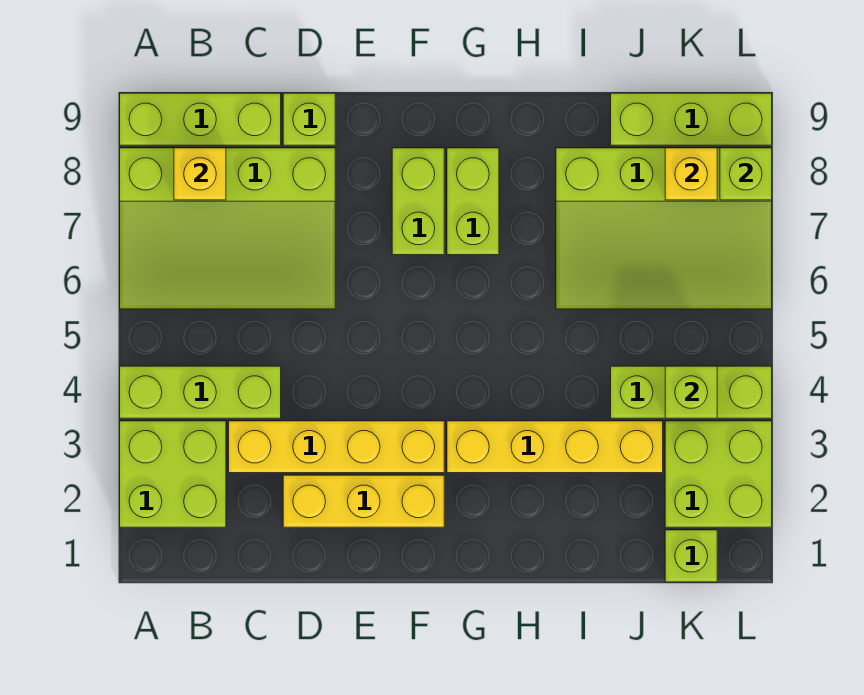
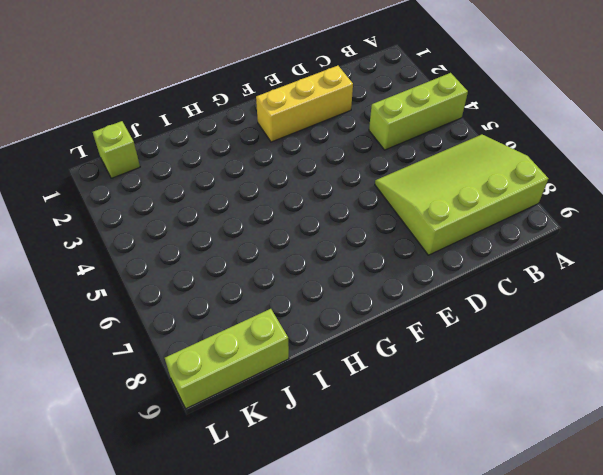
none -> lime 2x2 brick [120,421,226,527]
none -> lime 1x3 brick [120,93,281,145]
none -> yellow 1x4 brick [229,421,444,473]

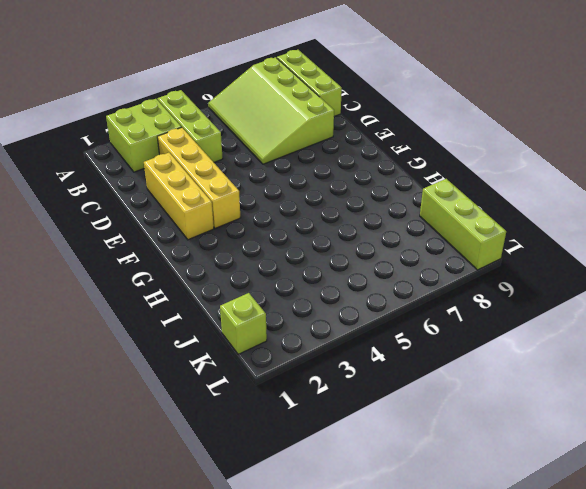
none -> lime 1x1 brick [283,93,335,145]
none -> lime 1x2 brick [392,148,444,255]
none -> yellow 1x4 brick [447,421,663,473]

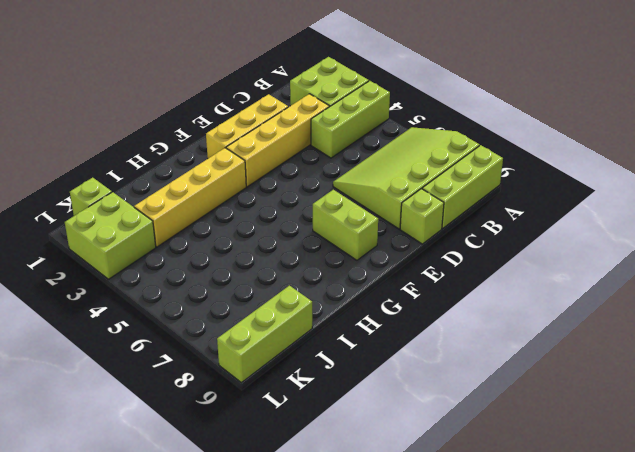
none -> lime 1x2 brick [447,148,499,255]
none -> lime 3x4 slope [556,148,772,309]
none -> lime 1x3 brick [611,366,772,418]

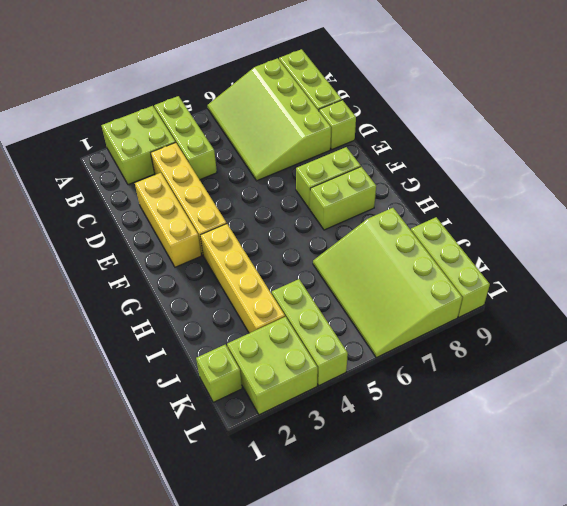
none -> yellow 1x1 brick [174,148,226,200]
none -> lime 1x1 brick [665,366,717,418]
none -> yellow 1x1 brick [665,148,717,200]

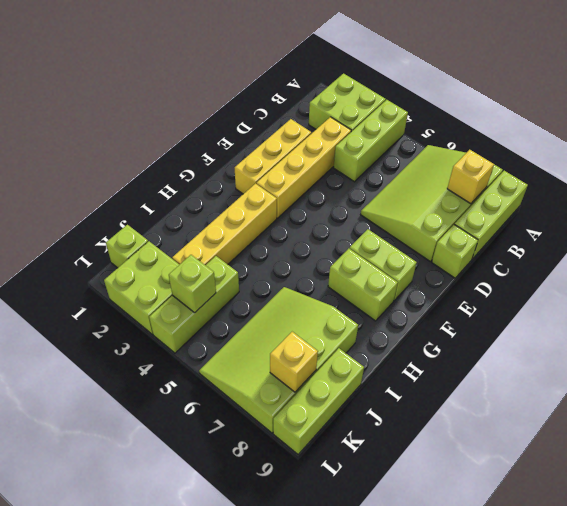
none -> lime 1x1 brick [720,148,772,200]

